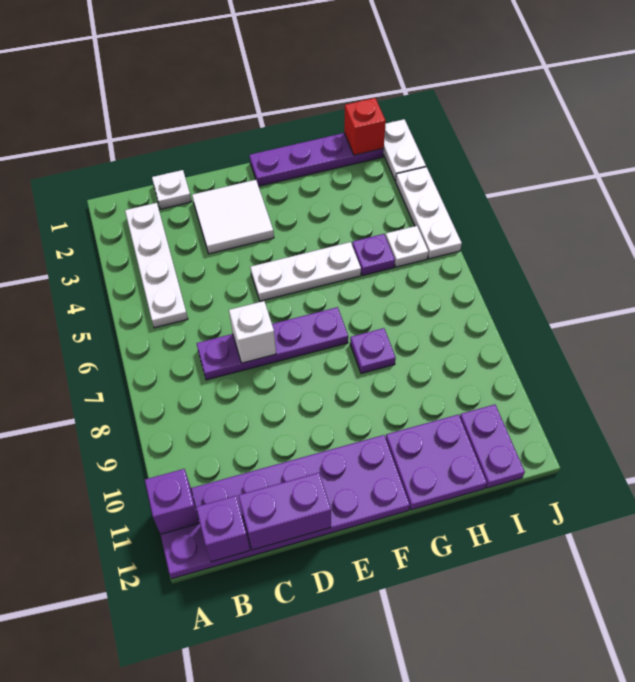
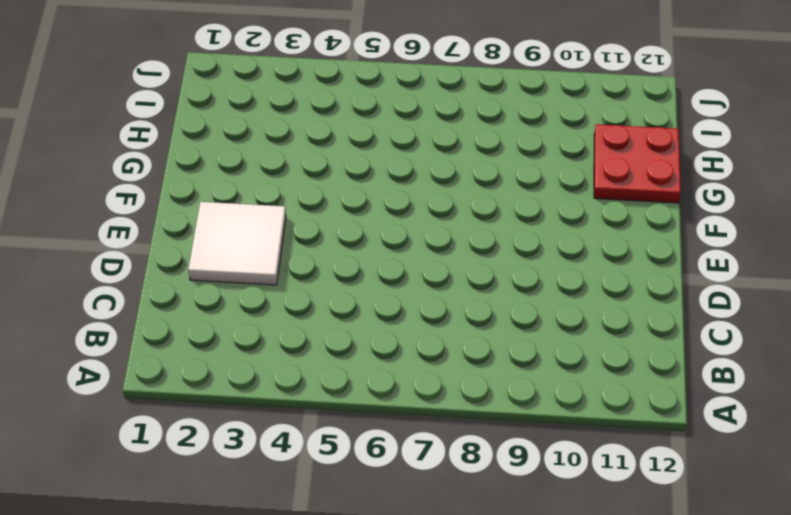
red 2x2 plate [594,124,681,203] -> purple 2x2 plate [386,415,487,510]
none -> purple 2x6 plate [161,435,410,579]
none -> white 1x4 plate [125,203,188,328]
none -> white 1x1 plate [152,170,192,209]

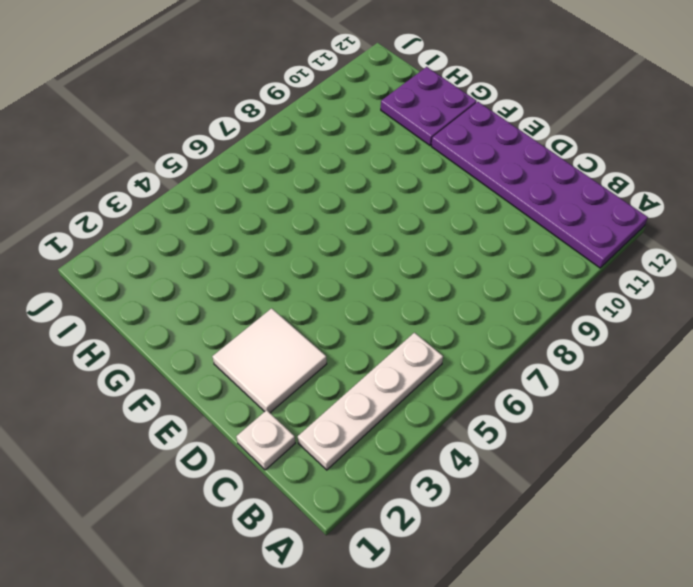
none -> purple 1x4 plate [197,307,348,380]
none -> white 1x3 plate [250,242,361,301]
none -> purple 1x4 plate [250,133,384,186]

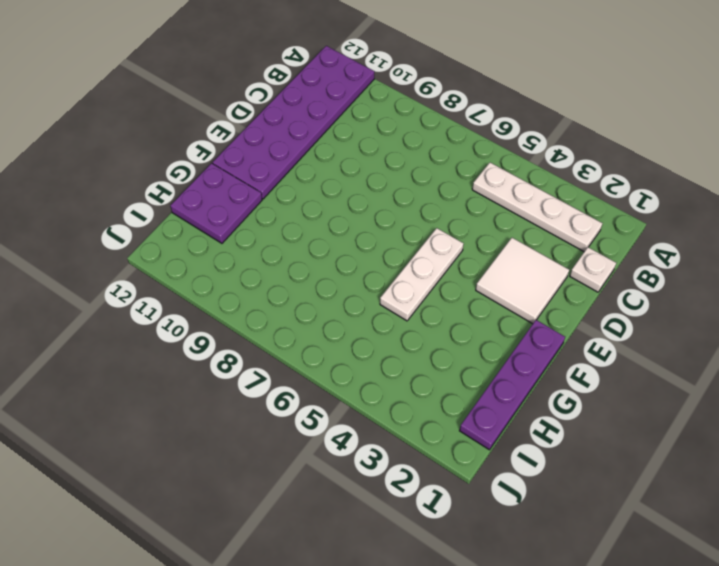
none -> purple 1x4 plate [197,307,348,380]
none -> purple 1x1 plate [350,328,396,373]
none -> purple 1x1 plate [352,234,395,276]

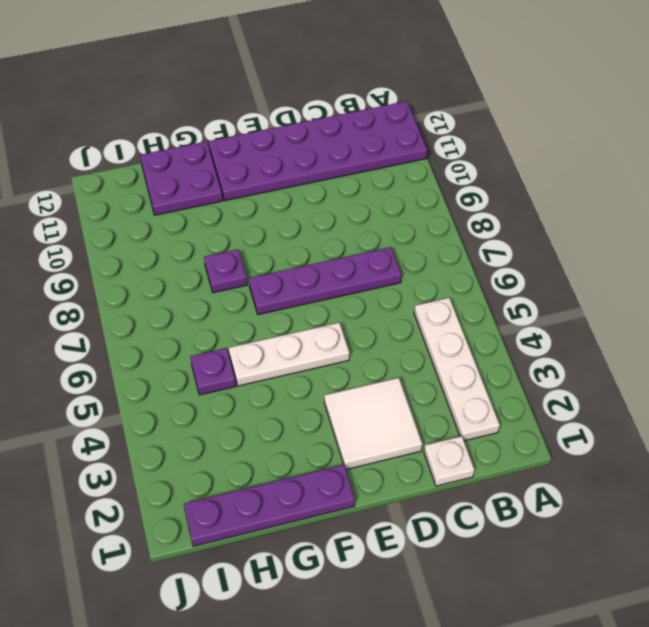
none -> white 1x1 plate [386,226,428,267]
none -> purple 1x2 plate [460,405,525,488]
none -> white 1x2 plate [383,119,426,181]

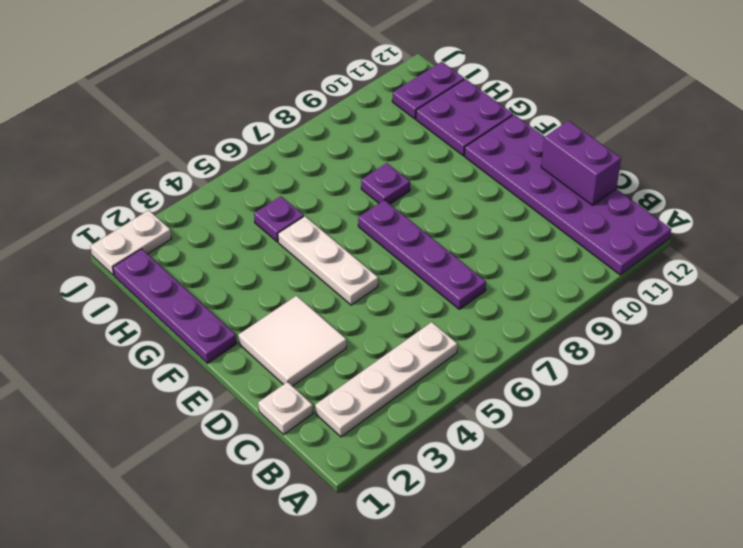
none -> white 1x1 plate [386,226,428,267]
none -> white 1x3 plate [396,167,462,259]
none -> purple 1x1 brick [145,469,199,534]

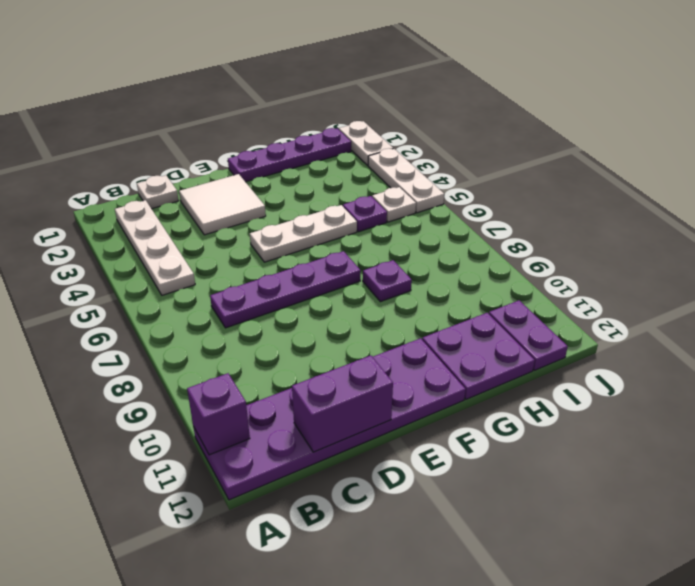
none -> purple 1x1 brick [196,496,250,562]
none -> white 1x1 brick [229,301,276,363]
none -> red 1x1 brick [344,98,386,155]

